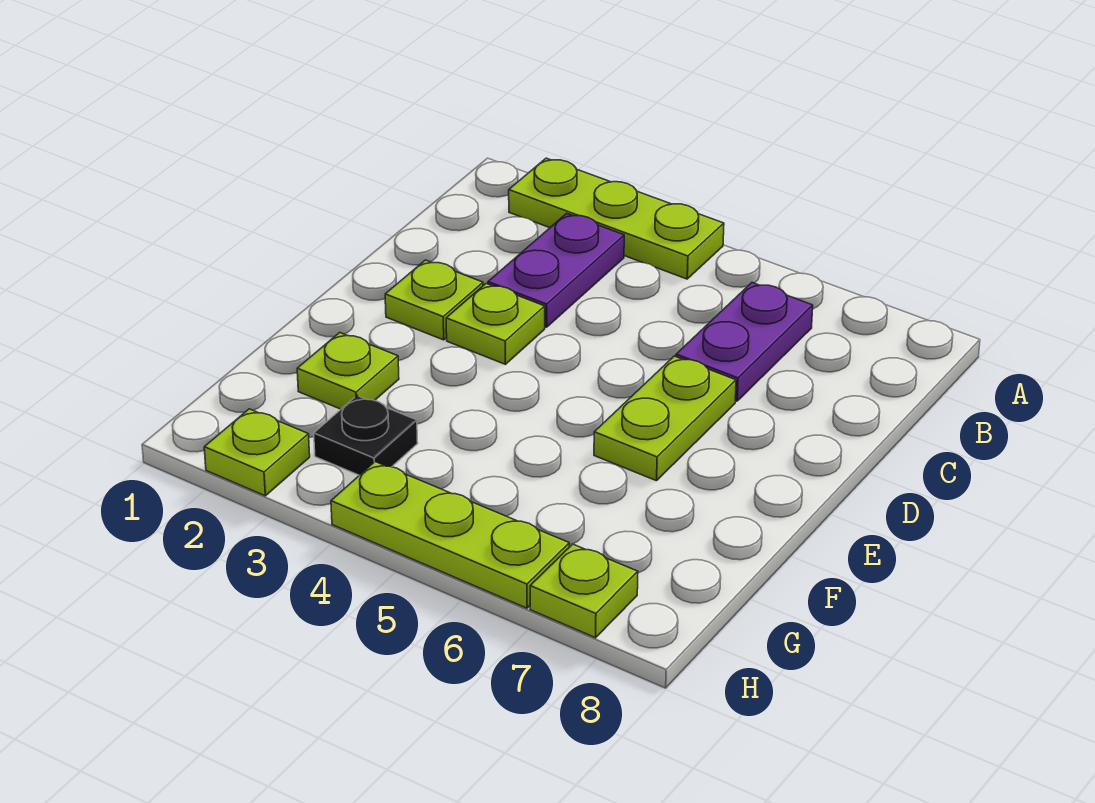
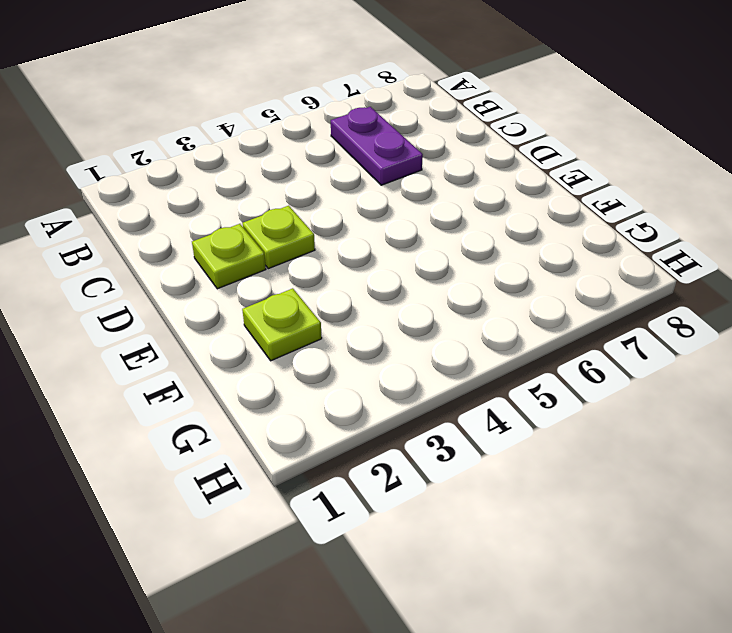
none -> lime 1x3 plate [509,158,724,279]
none -> purple 1x2 plate [488,214,624,327]

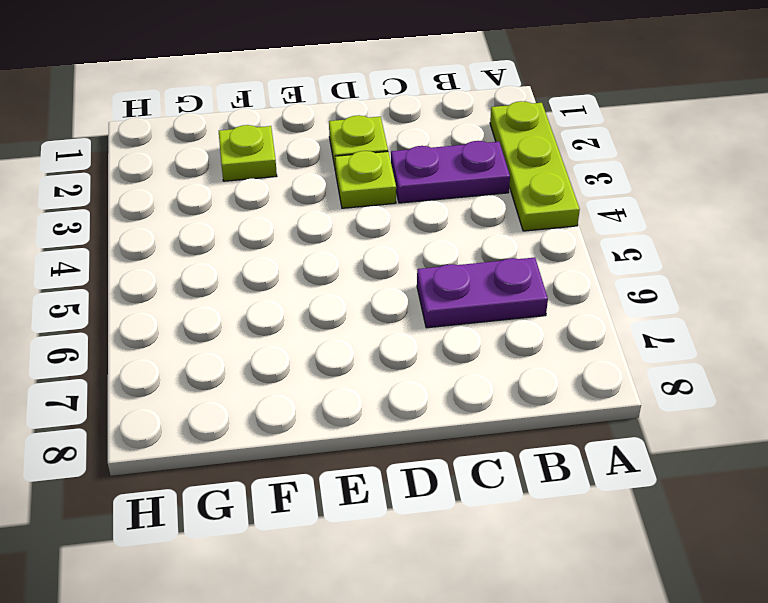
none -> lime 1x2 plate [594,356,736,481]
none -> black 1x1 plate [314,396,418,475]

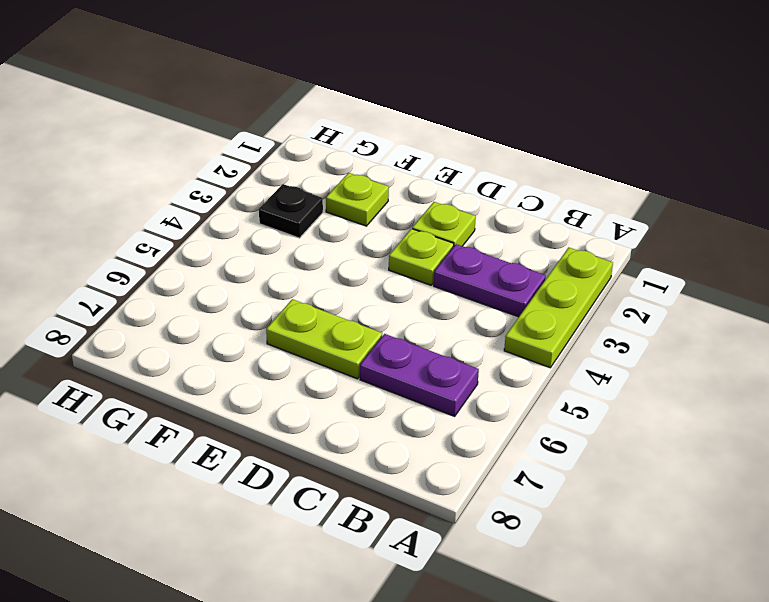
none -> lime 1x1 plate [204,409,310,496]
none -> lime 1x3 plate [331,462,569,608]

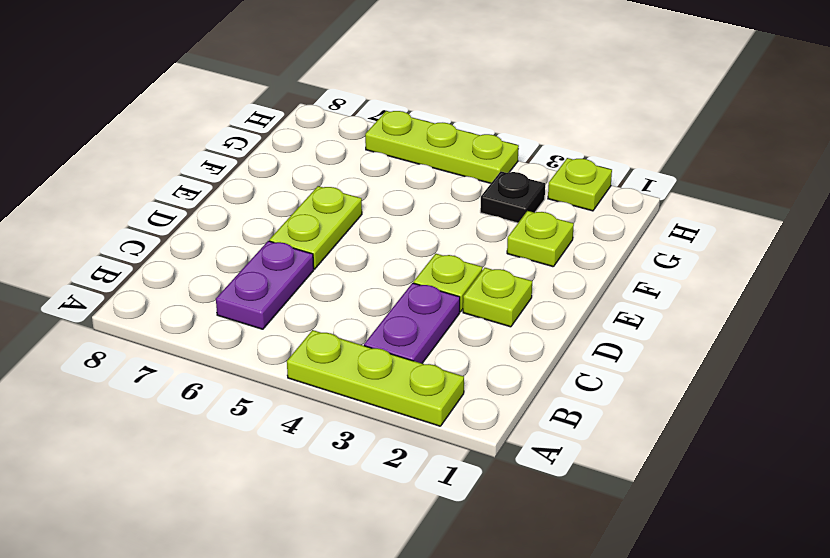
none -> lime 1x1 plate [530,544,638,638]

